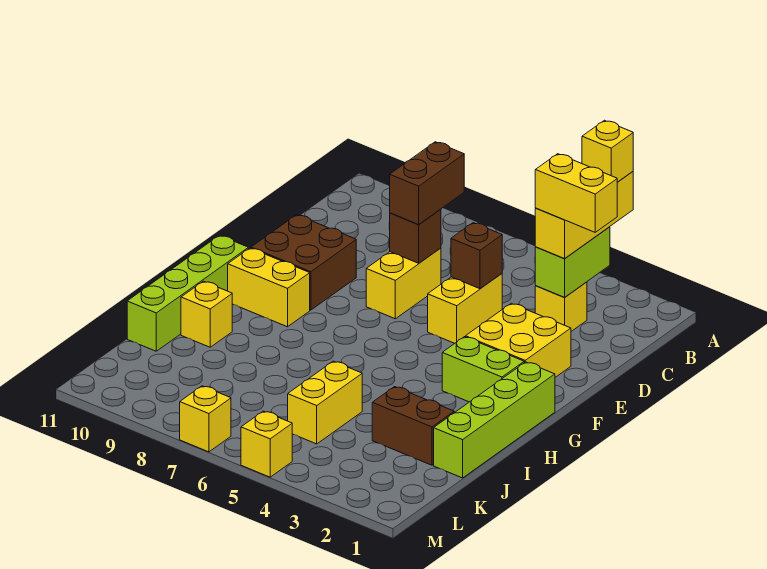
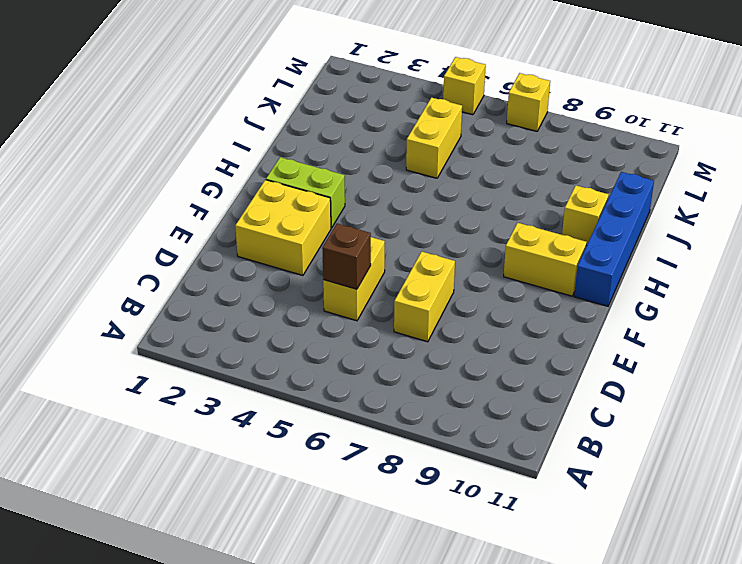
blue 1x4 brick [574,172,654,306] -> lime 1x4 brick [127,235,248,351]
none -> yellow 1x1 brick [535,282,587,331]
none -> brown 2x2 brick [251,215,356,310]
none -> lime 1x4 brick [434,362,555,478]

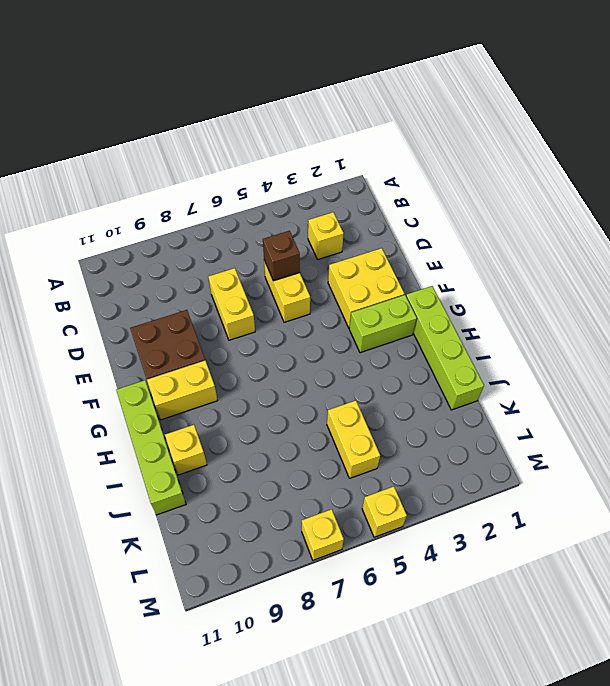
none -> brown 1x2 brick [372,387,454,465]
none -> lime 1x2 brick [535,227,610,297]
none -> brown 1x1 brick [389,209,441,263]

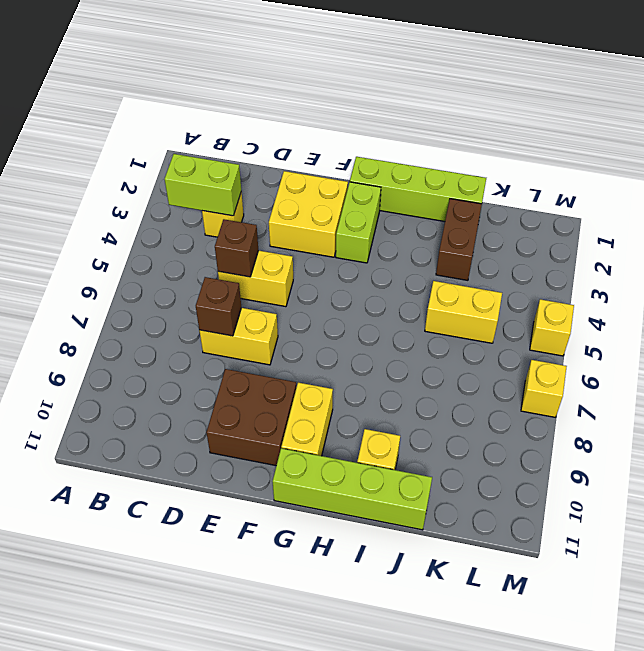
none -> yellow 1x3 brick [535,172,633,259]
none -> brown 1x2 brick [390,142,464,224]
none -> yellow 1x1 brick [582,120,633,182]

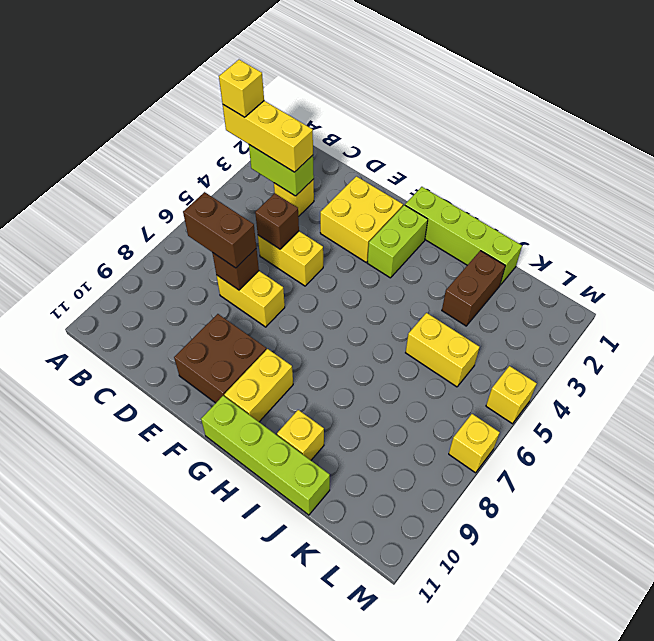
none -> yellow 1x2 brick [535,154,617,232]

